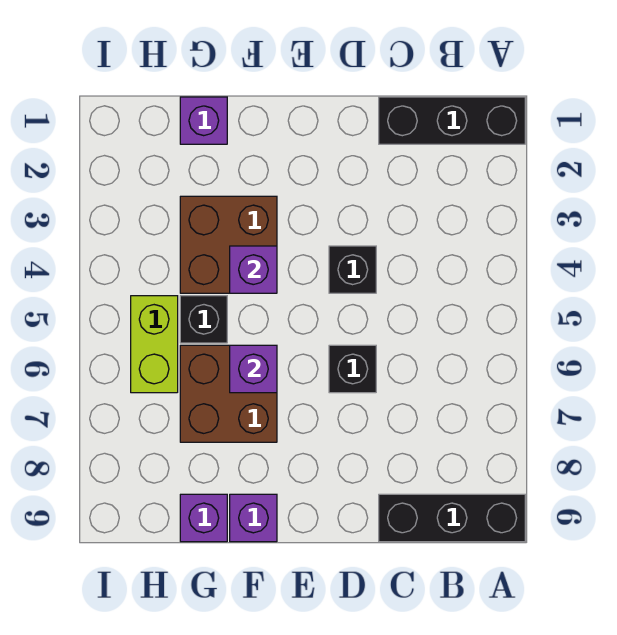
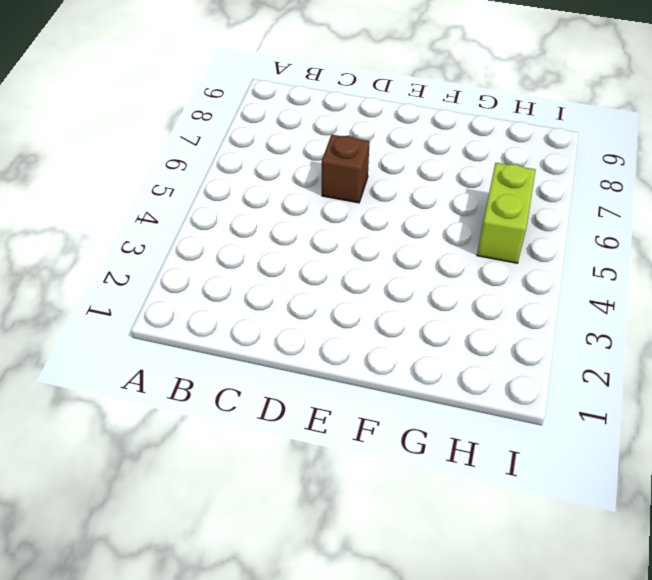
brown 1x1 brick [322,135,370,203] -> black 1x1 brick [329,345,376,393]
none -> black 1x3 brick [379,97,525,144]
none -> black 1x3 brick [379,494,525,542]
none -> black 1x1 brick [329,246,376,293]

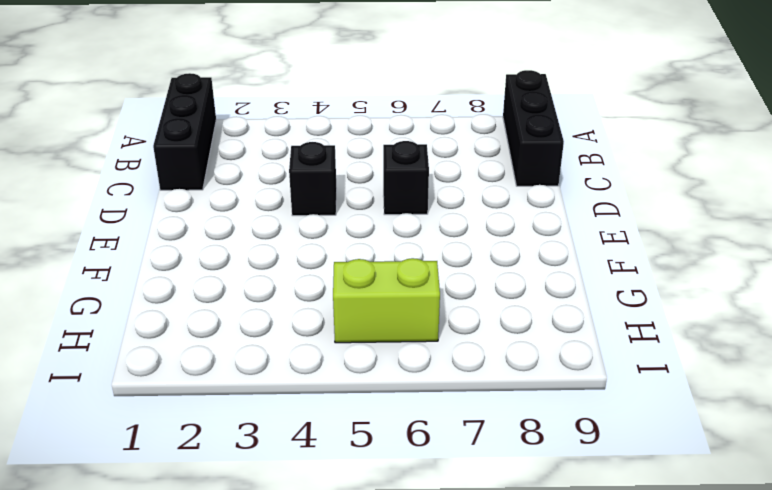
none -> brown 2x2 brick [180,196,277,293]
none -> brown 2x2 brick [180,345,277,442]
none -> purple 1x1 brick [230,494,277,542]

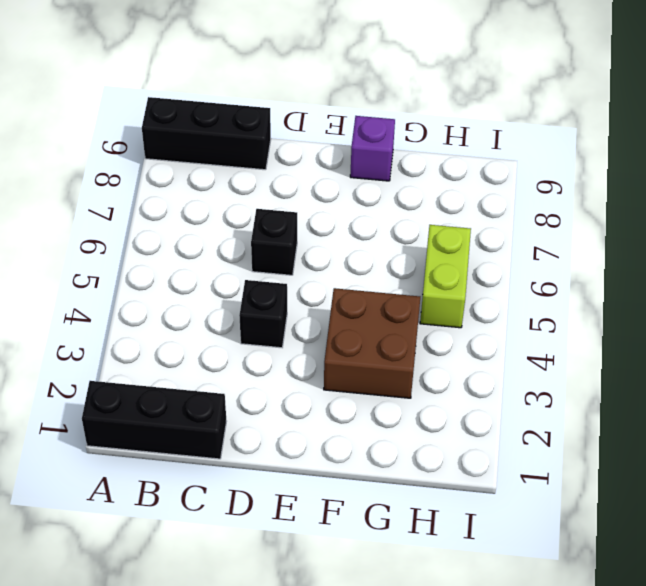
none -> brown 2x2 brick [180,345,277,442]
none -> purple 1x1 brick [180,97,227,144]
none -> black 1x1 brick [180,296,227,343]

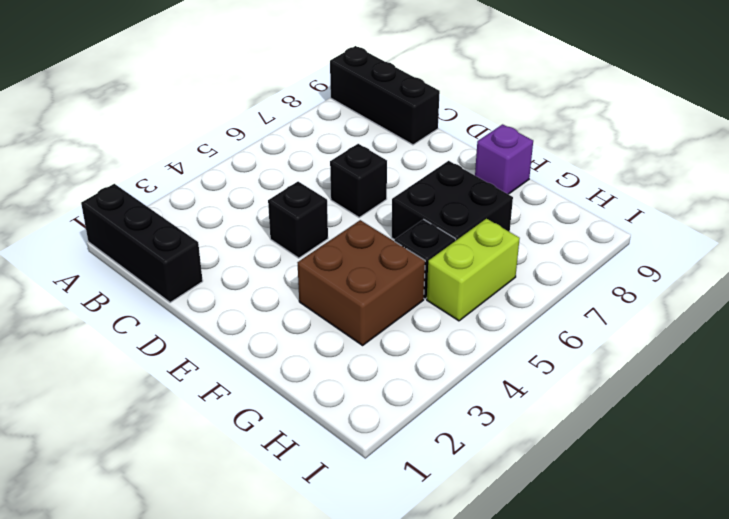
black 2x2 brick [391,161,513,241] -> brown 2x2 brick [180,345,277,442]
none -> purple 1x1 brick [180,97,227,144]
none -> purple 1x1 brick [180,494,227,542]
none -> purple 1x1 brick [230,246,277,293]

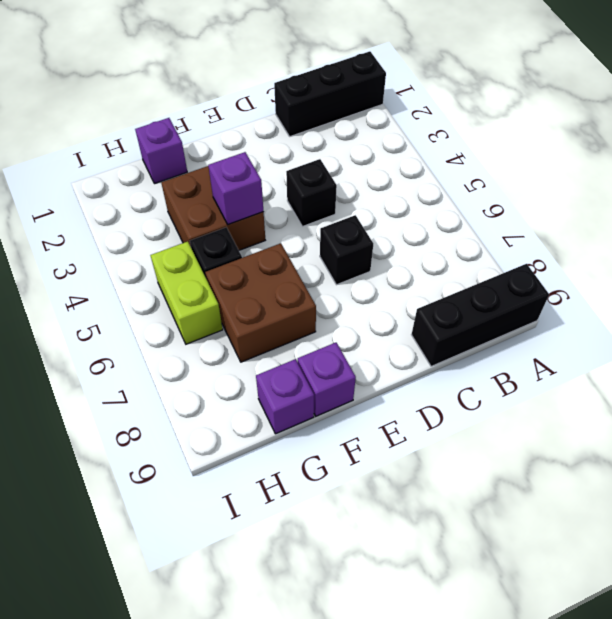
none -> purple 1x1 brick [230,345,277,393]

